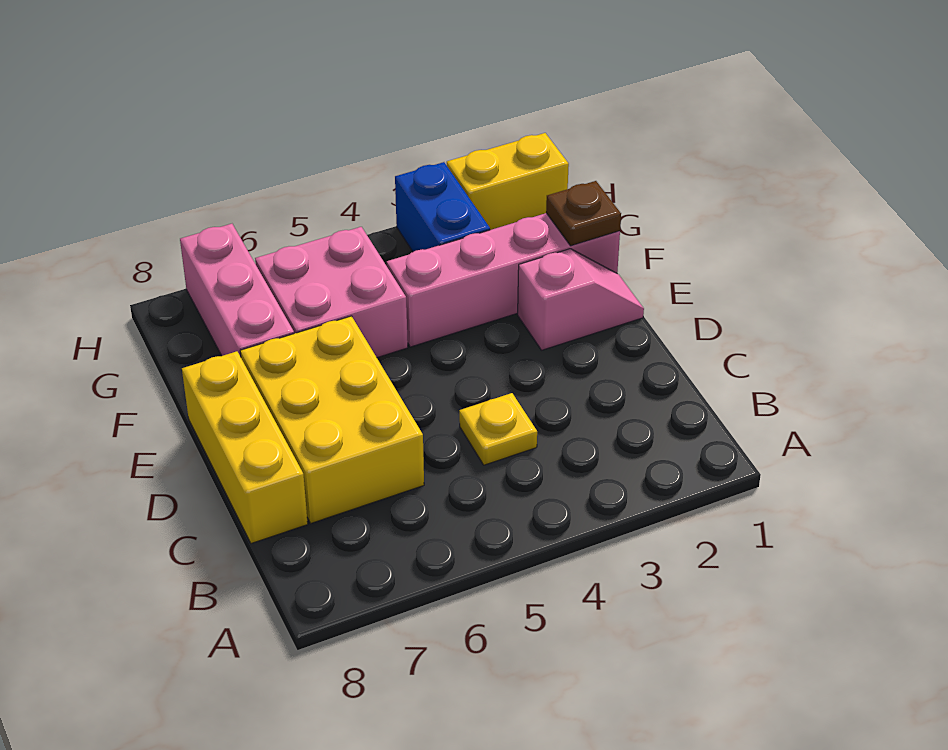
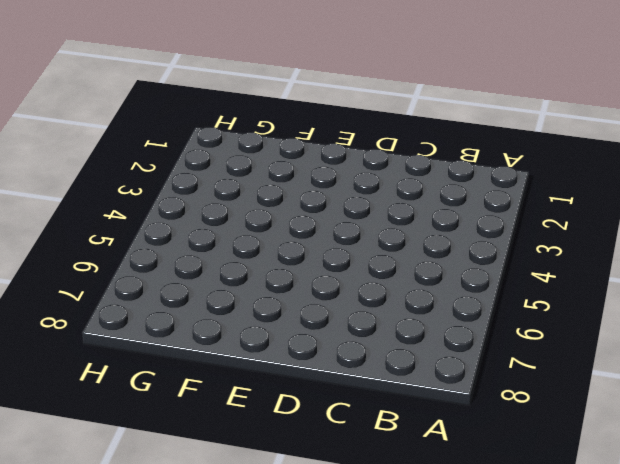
none -> yellow 1x1 plate [459,393,537,465]
none -> yellow 2x3 brick [240,316,424,523]

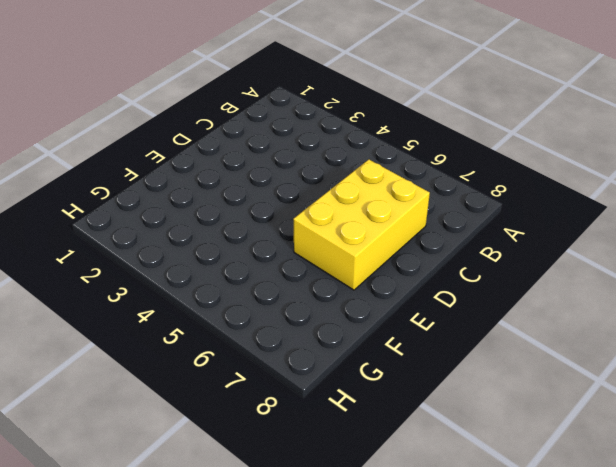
none -> yellow 1x1 plate [459,393,537,465]
none -> yellow 1x3 brick [182,351,308,543]

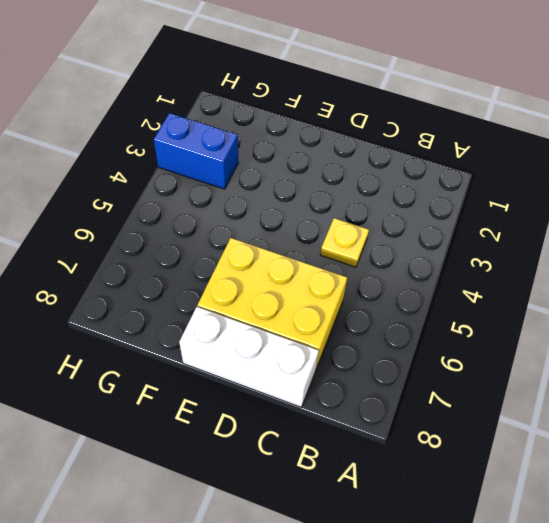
white 1x3 brick [179,307,319,407] -> yellow 1x3 brick [182,351,308,543]
none -> pink 1x2 slope [518,249,644,350]
none -> pink 1x4 brick [387,213,620,347]

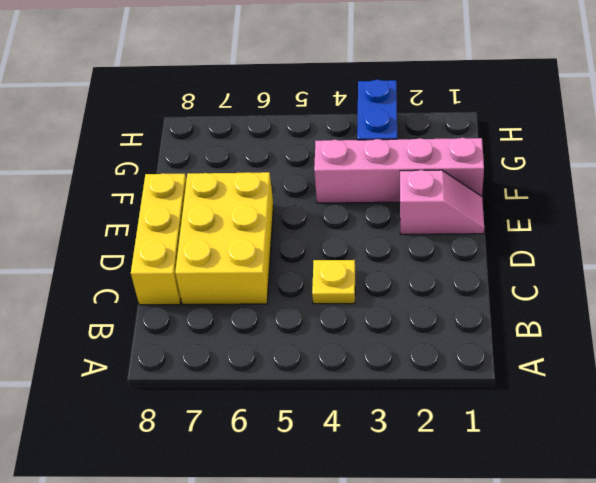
none -> pink 2x2 brick [255,227,408,357]
none -> pink 1x3 brick [180,224,294,357]

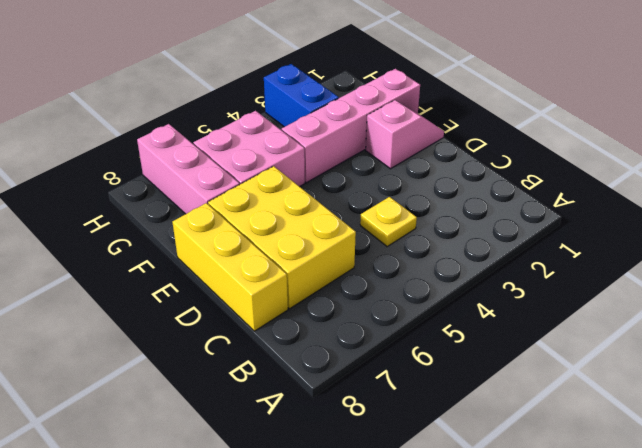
none -> yellow 1x2 brick [447,133,569,230]
none -> brown 1x1 plate [546,181,621,246]

